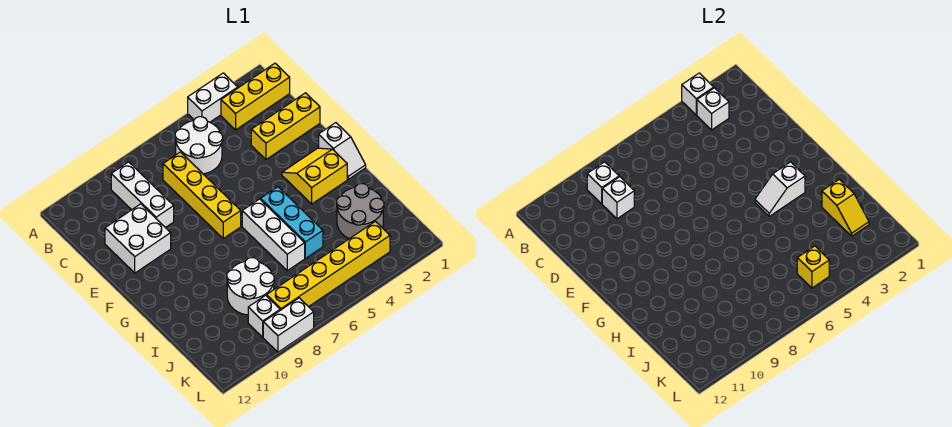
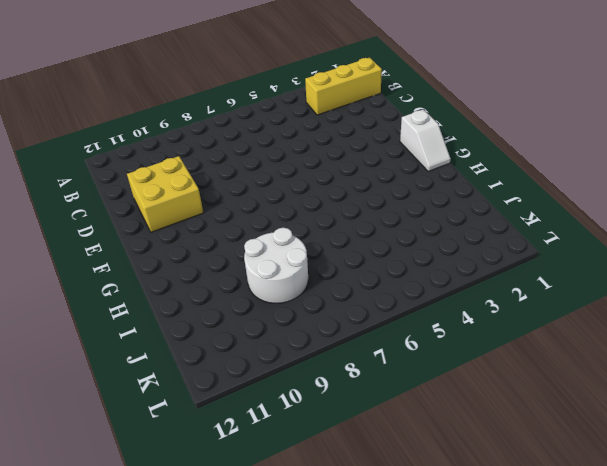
yellow 2x2 brick [127,156,203,232] -> white 2x2 brick [105,204,171,273]
none -> white 1x2 brick [188,73,238,122]
none -> white 2x2 round brick [175,117,223,174]
none -> white 1x3 brick [111,162,174,228]

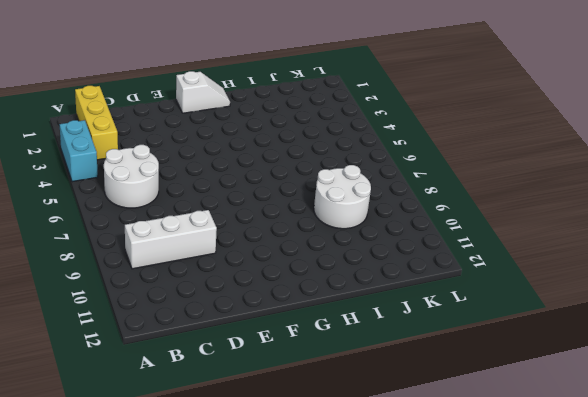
cyan 1x2 brick [60,120,98,182] -> white 1x2 brick [188,73,238,122]
none -> yellow 1x4 brick [163,152,241,238]
none -> yellow 1x3 brick [251,93,320,159]
none -> white 2x2 brick [105,204,171,273]

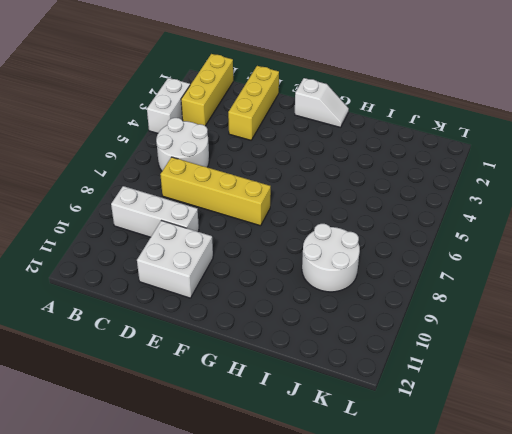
none -> yellow 2x2 slope [282,148,347,204]
none -> cyan 1x3 brick [261,187,323,258]
none -> white 1x3 brick [242,199,305,271]

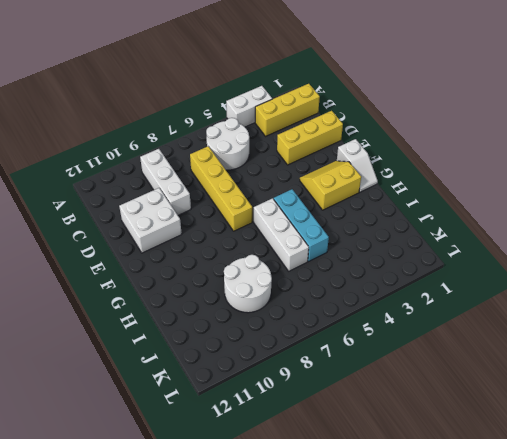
none -> grey 2x2 round brick [337,184,384,239]
none -> yellow 1x6 brick [267,221,390,310]
none -> white 1x1 brick [248,295,280,337]

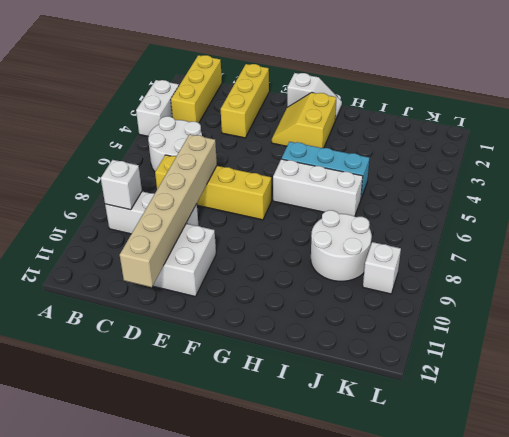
tan 1x6 brick [120,134,217,287] -> none
none -> grey 2x2 round brick [337,184,384,239]
none -> yellow 1x6 brick [267,221,390,310]
none -> white 1x2 brick [263,298,314,352]

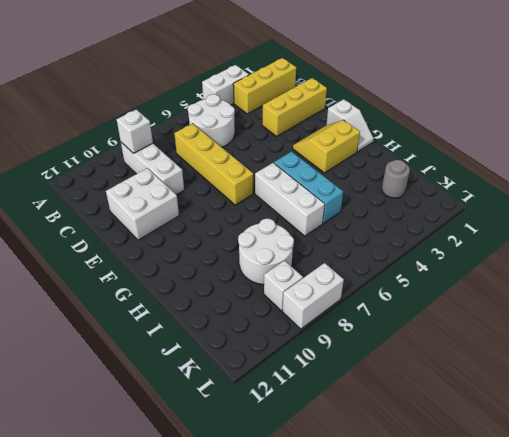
grey 1x1 round brick [382,160,410,198] -> grey 2x2 round brick [337,184,384,239]
none -> yellow 1x6 brick [267,221,390,310]
none -> white 1x1 brick [682,73,714,115]
none -> white 1x1 brick [697,88,729,130]

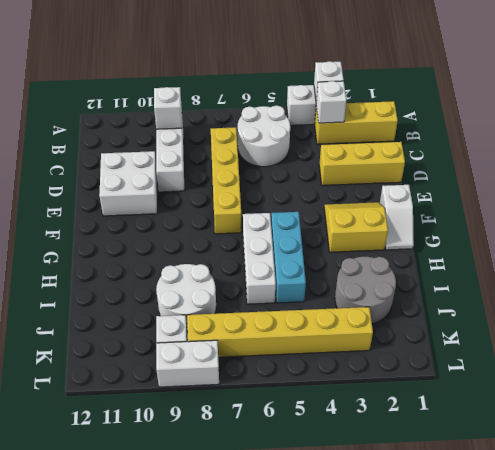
none -> white 1x1 brick [602,177,634,219]
none -> white 1x2 slope [755,162,805,216]
none -> yellow 1x2 slope [822,179,869,236]

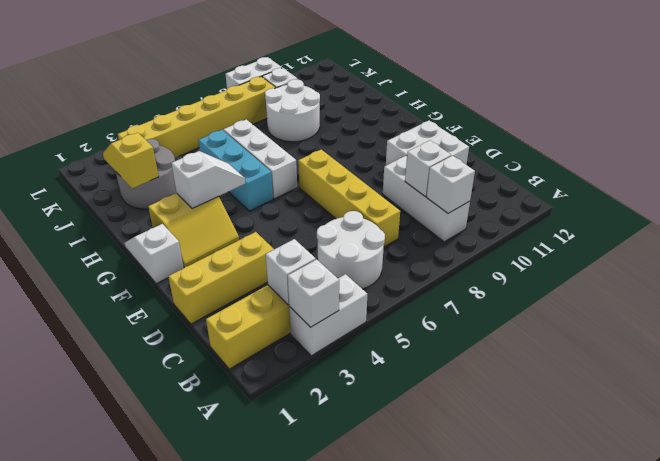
none -> yellow 1x1 brick [797,246,829,288]

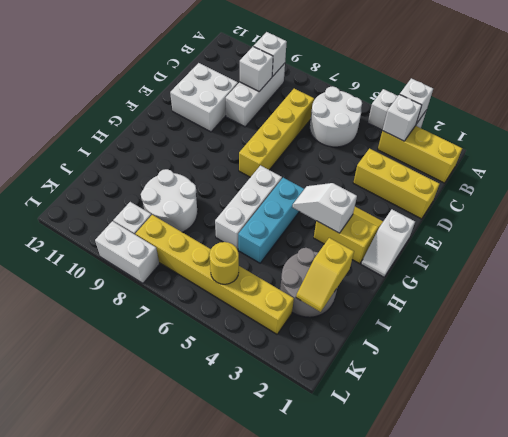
yellow 1x1 round brick [209,242,239,284] -> yellow 1x1 brick [797,246,829,288]

